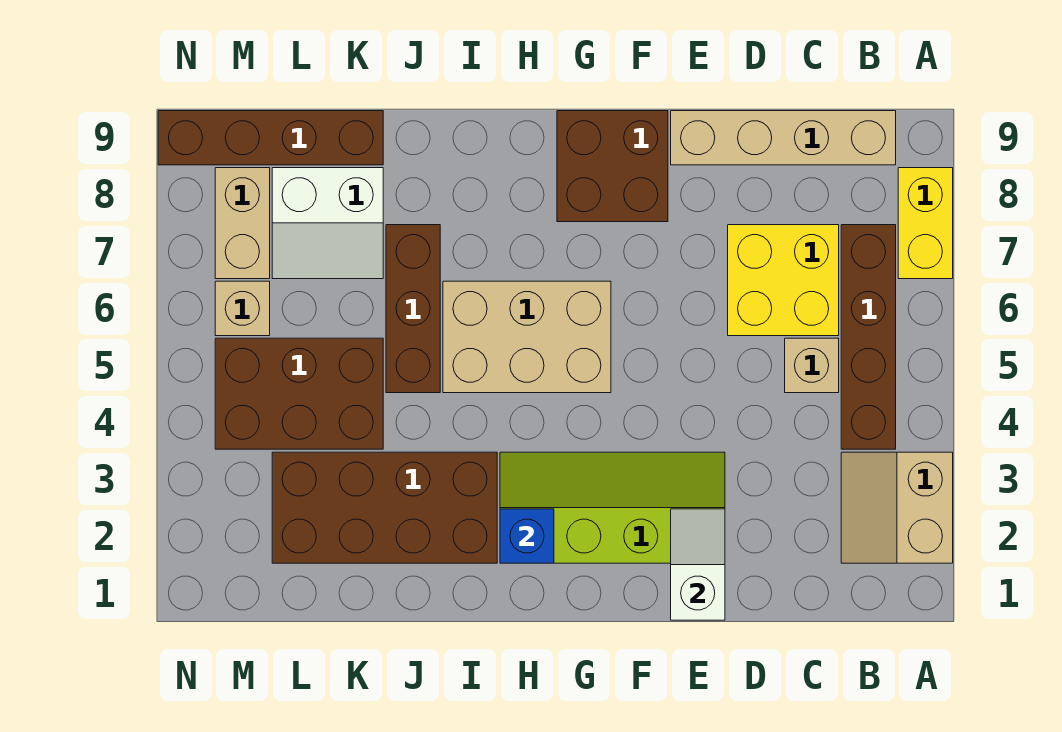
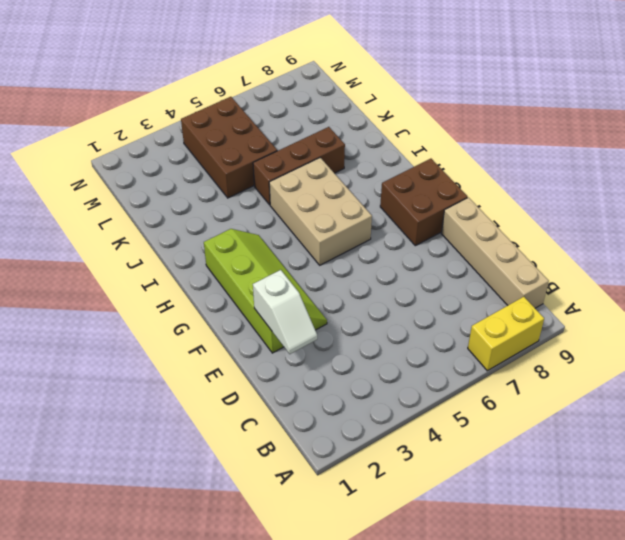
white 1x2 slope [253,270,317,354] -> white 1x2 slope turned to [671,509,725,620]
none -> tan 2x2 slope [841,452,953,563]
none -> brown 1x4 brick [841,225,896,449]
none -> tan 1x1 brick [785,338,839,393]

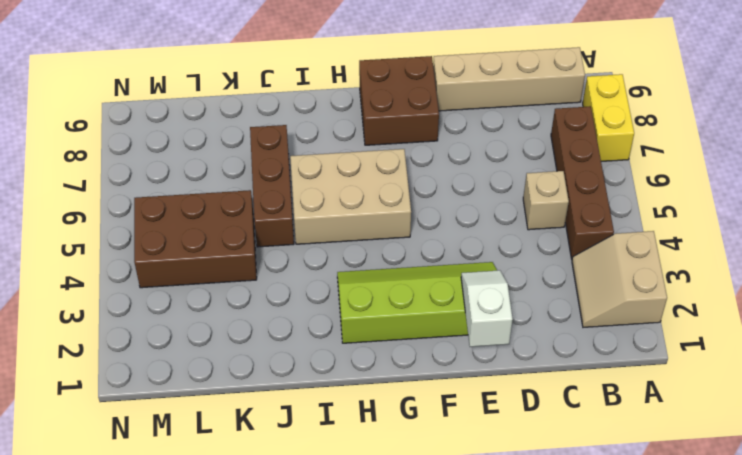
none -> yellow 2x2 brick [728,225,839,336]
none -> brown 2x4 brick [272,452,497,563]
none -> white 2x2 slope [272,168,383,279]

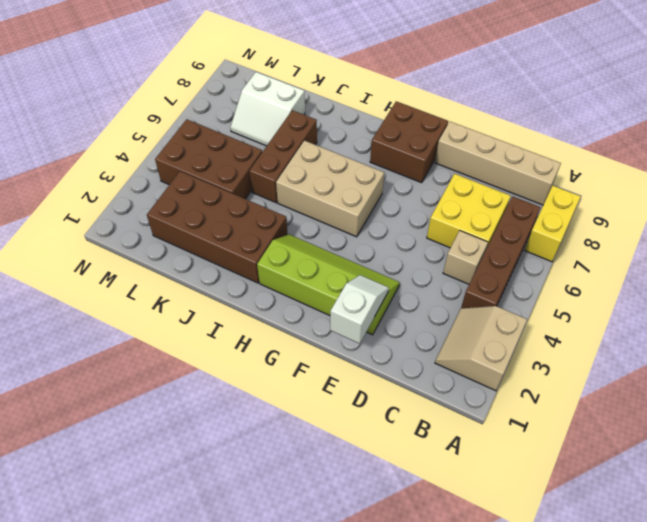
none -> brown 1x4 brick [158,111,383,165]
none -> tan 1x1 brick [215,281,270,336]
none -> tan 1x2 brick [215,168,270,279]

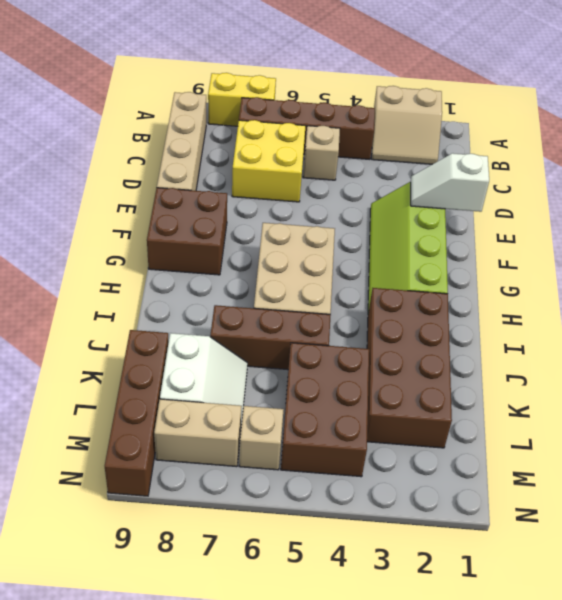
none -> blue 1x1 brick [500,509,554,563]

